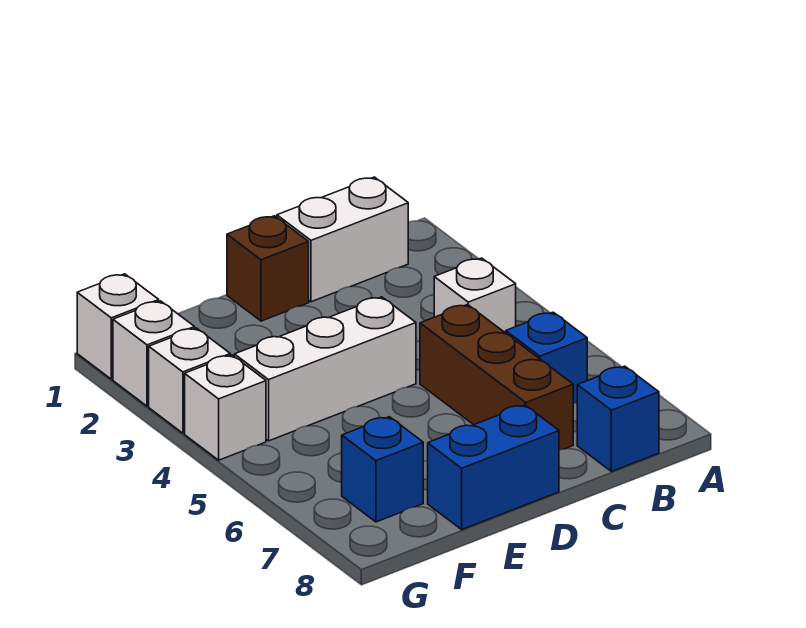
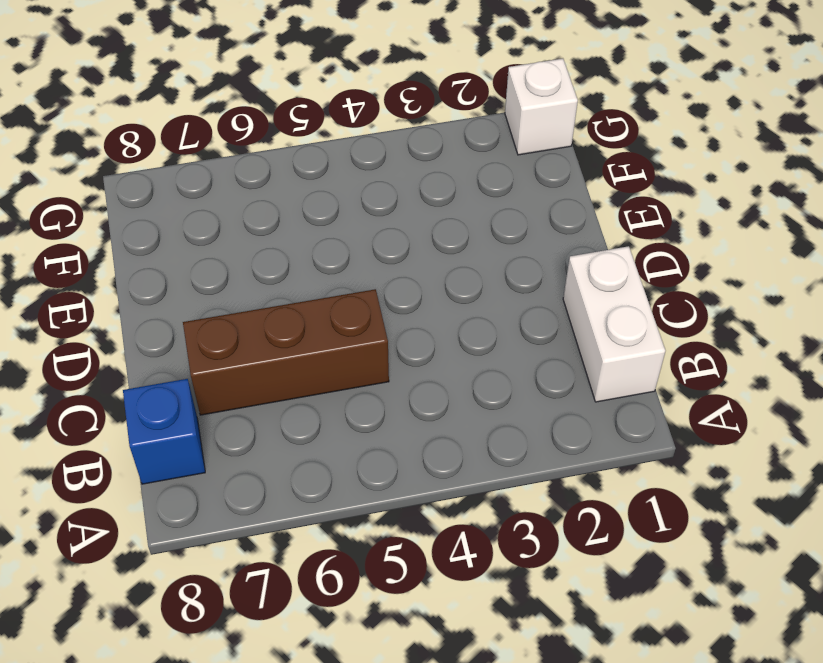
none -> white 1x1 brick [434,258,516,333]
none -> blue 1x1 brick [506,312,587,404]
none -> brown 1x1 brick [227,216,309,321]

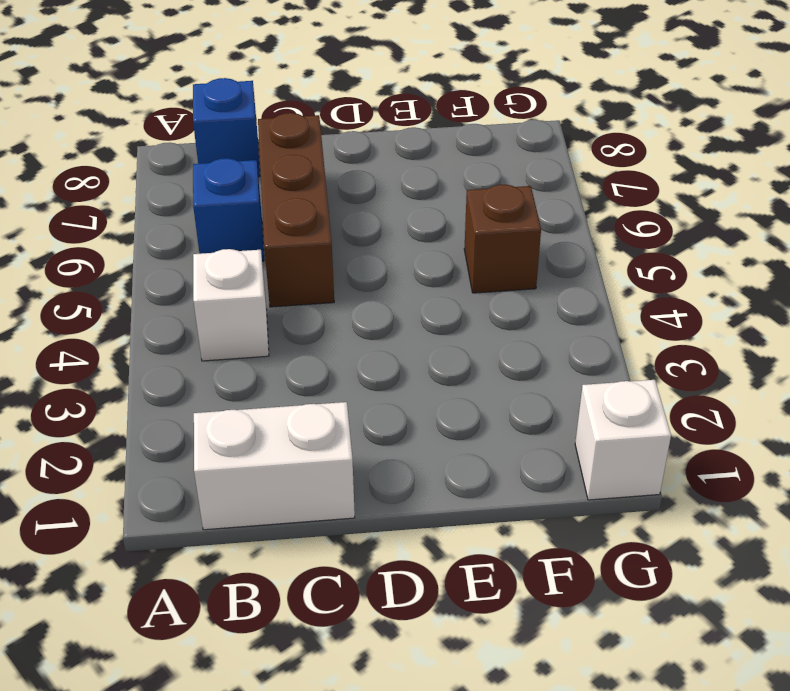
brown 1x1 brick [464,185,541,293] -> brown 1x1 brick moved to [227,216,309,321]
none -> white 1x3 brick [234,297,416,441]
none -> blue 1x2 brick [428,405,559,529]
none -> blue 1x1 brick [342,417,423,522]

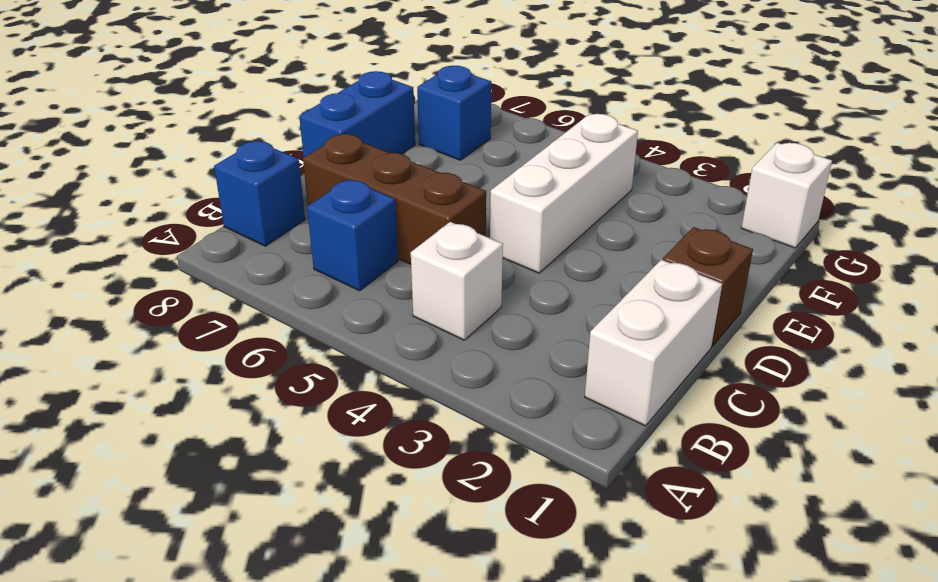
none -> white 1x1 brick [113,301,195,406]
none -> white 1x1 brick [149,328,230,433]
none -> white 1x1 brick [185,355,266,460]

